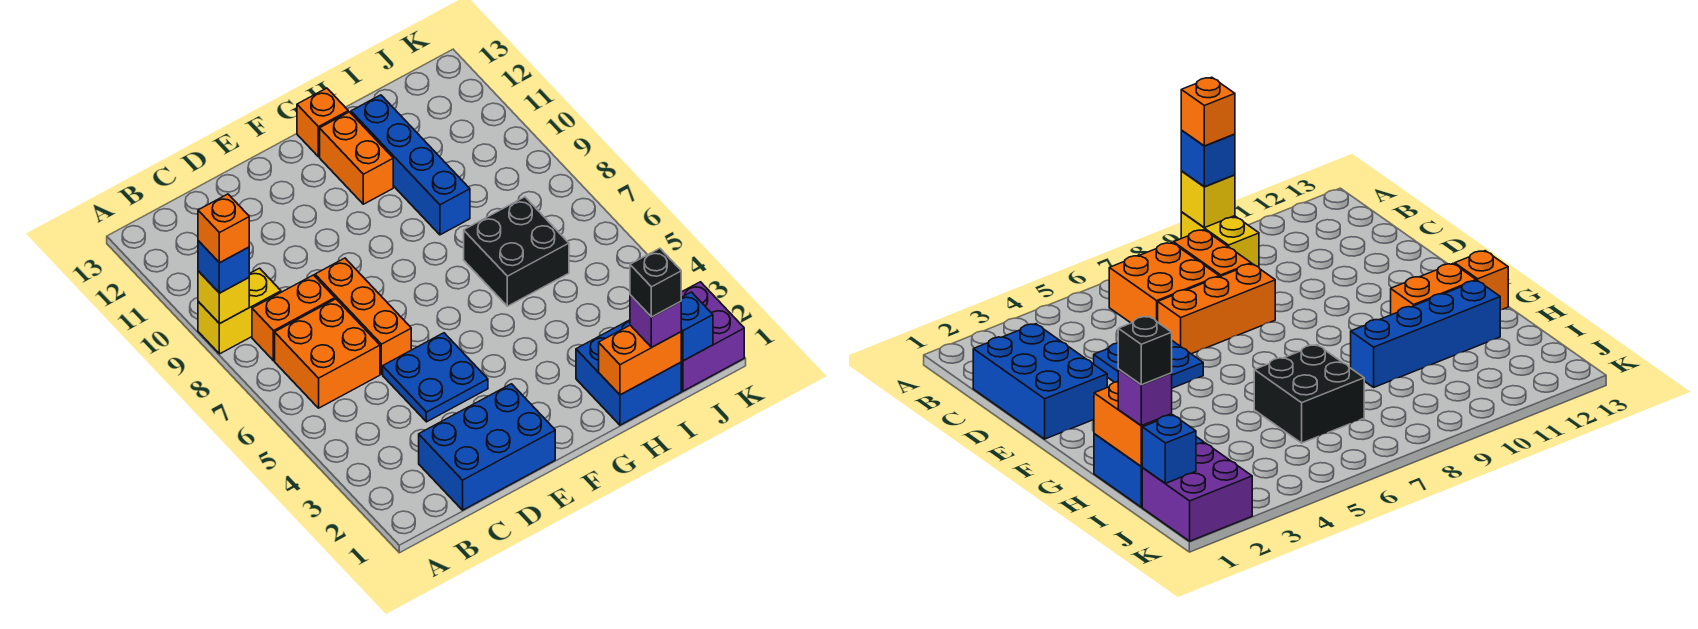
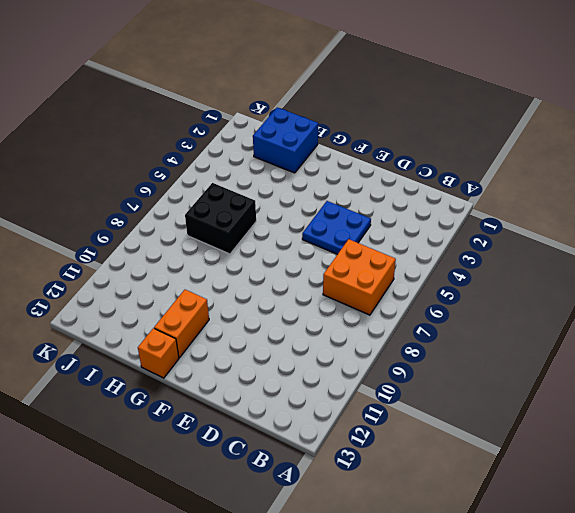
none -> yellow 1x2 brick [198,268,281,354]
none -> orange 1x2 brick [252,275,335,361]
none -> blue 2x3 brick [419,384,555,510]

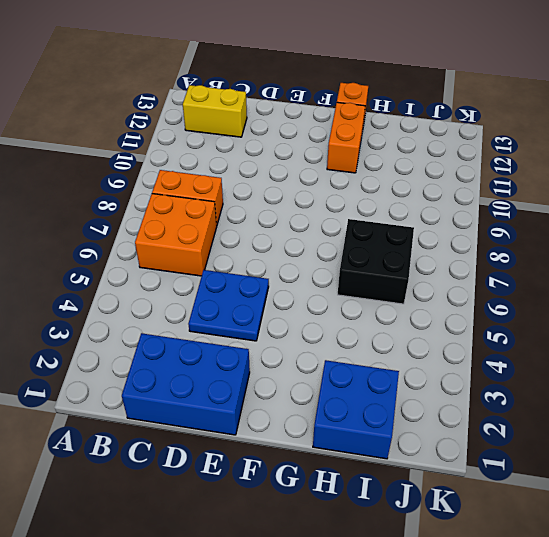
yellow 1x2 brick [183,85,247,137] -> yellow 1x2 brick moved to [198,268,281,354]
none -> orange 1x3 brick [315,258,411,374]
none -> blue 1x4 brick [351,95,470,235]
none -> purple 2x2 brick [681,282,744,391]

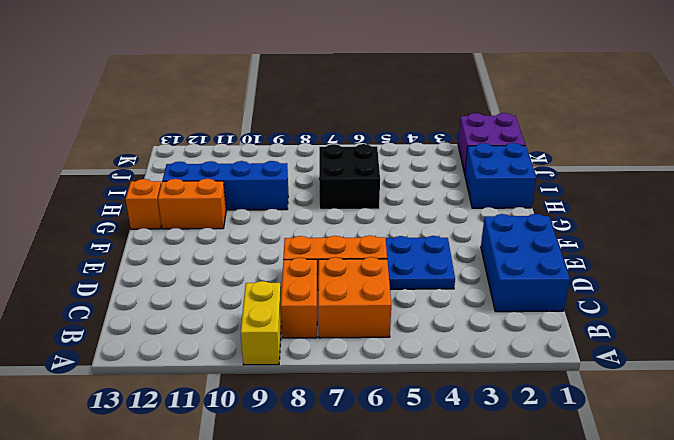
none -> yellow 1x1 brick [198,271,249,324]
none -> orange 1x2 brick [599,325,681,395]
none -> blue 1x1 brick [681,292,713,361]

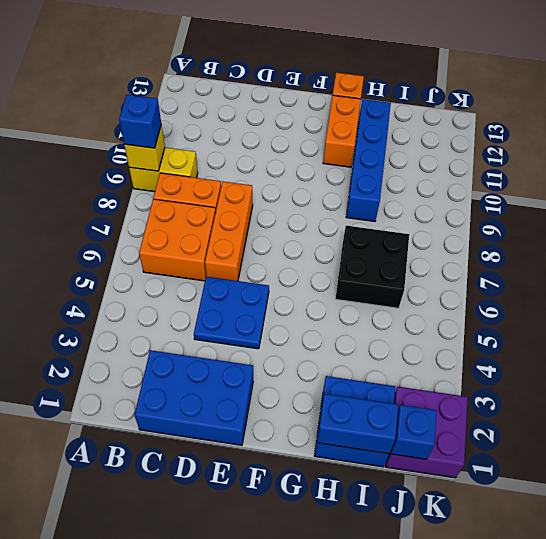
blue 1x2 brick [317,394,398,454] -> orange 1x2 brick [599,325,681,395]
none -> purple 1x1 brick [630,295,681,347]
none -> orange 1x1 brick [198,194,249,263]
none -> black 1x1 brick [630,248,681,317]

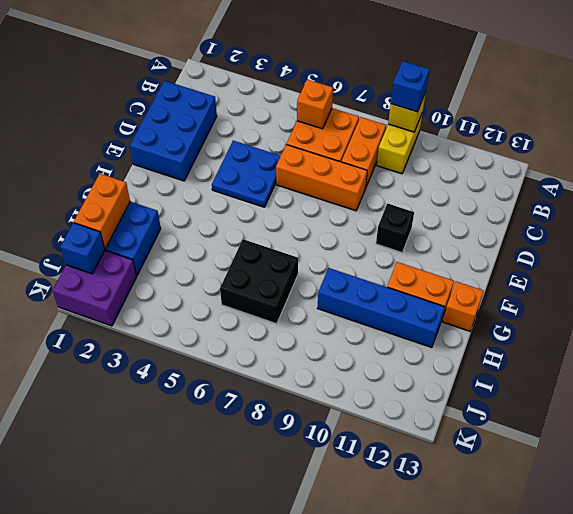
orange 1x1 brick [297,79,333,129] -> orange 1x1 brick moved to [198,194,249,263]
black 1x1 brick [376,204,414,252] -> black 1x1 brick moved to [630,248,681,317]
none -> purple 1x1 brick [630,295,681,347]

